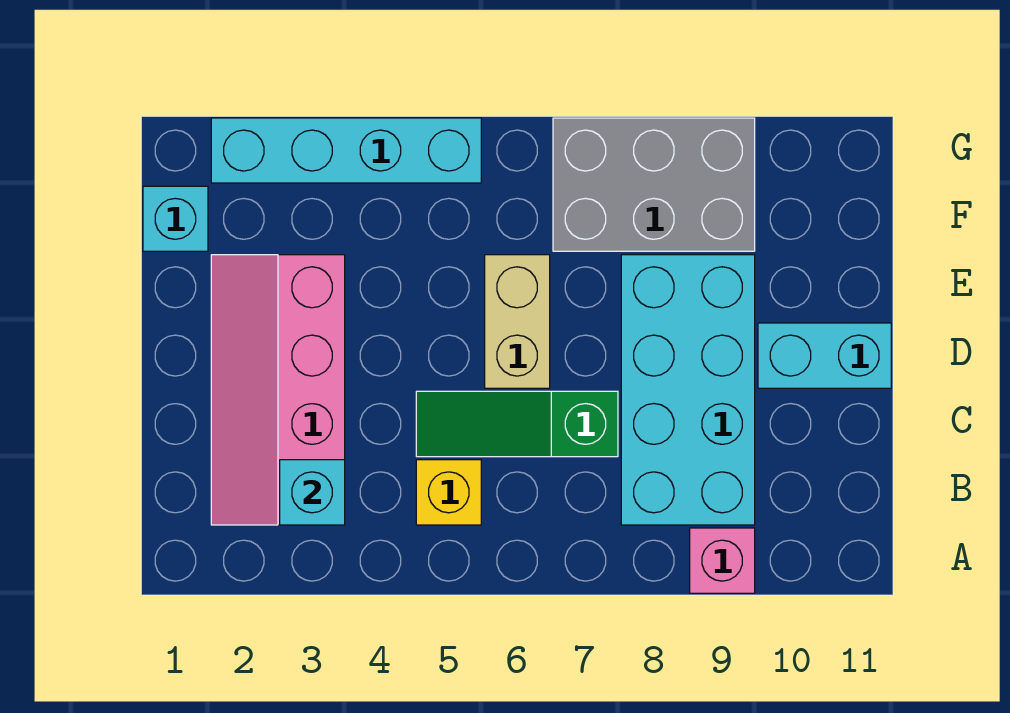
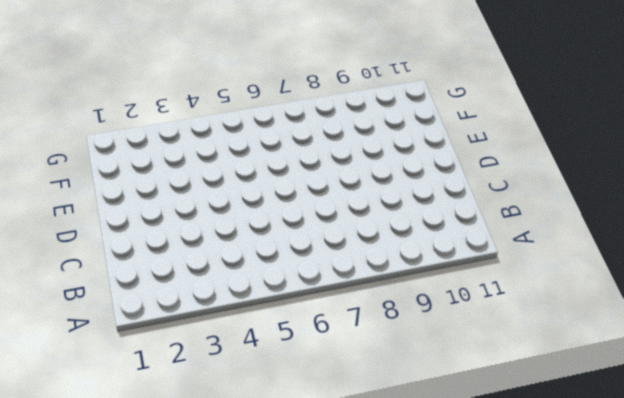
none -> pink 1x1 brick [690,528,755,593]
none -> pink 2x4 slope [211,255,345,525]

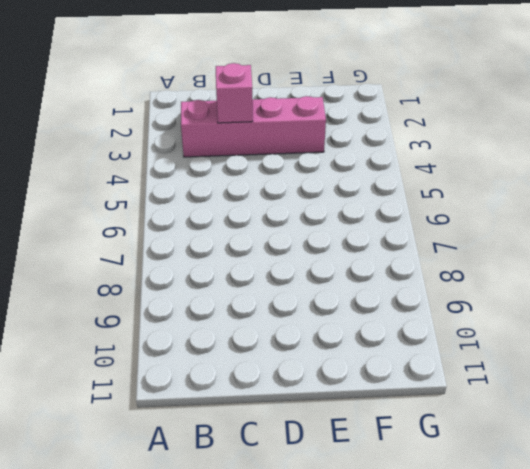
pink 1x1 brick [216,63,253,123] -> pink 1x1 brick moved to [690,528,755,593]
none -> yellow 1x1 brick [416,460,481,525]
none -> cyan 2x4 brick [621,255,755,525]

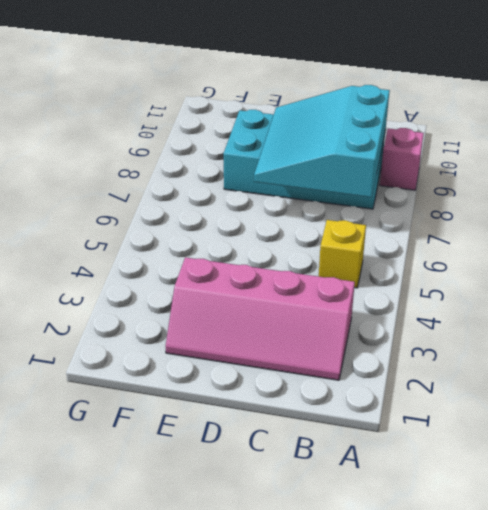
cyan 3x3 slope [254,85,390,197] -> none
none -> green 1x3 slope [416,391,618,457]
none -> tan 1x2 brick [485,255,550,388]

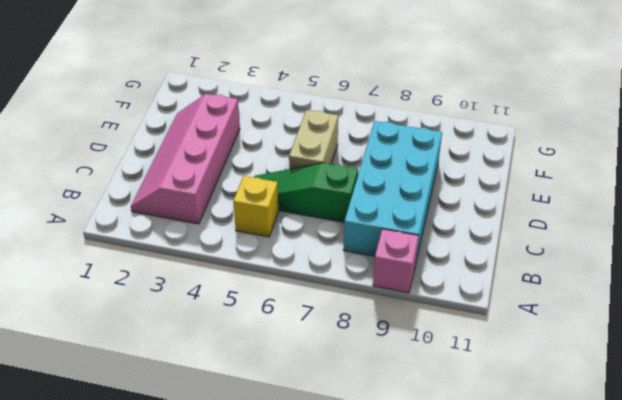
none -> cyan 1x2 brick [758,323,891,388]
none -> cyan 1x1 brick [143,186,208,251]

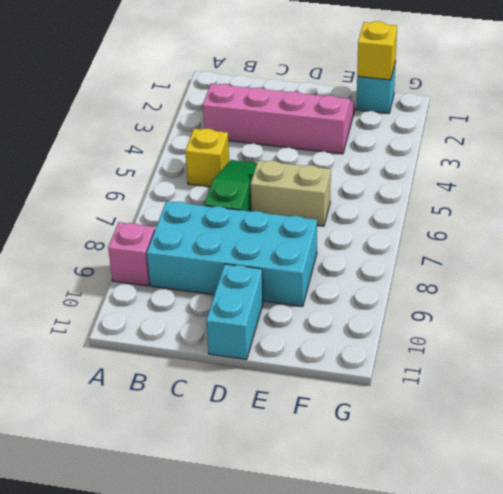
yellow 1x1 brick [357,21,397,80] -> none
none -> grey 2x3 brick [553,118,755,251]
none -> cyan 1x4 brick [211,118,481,183]

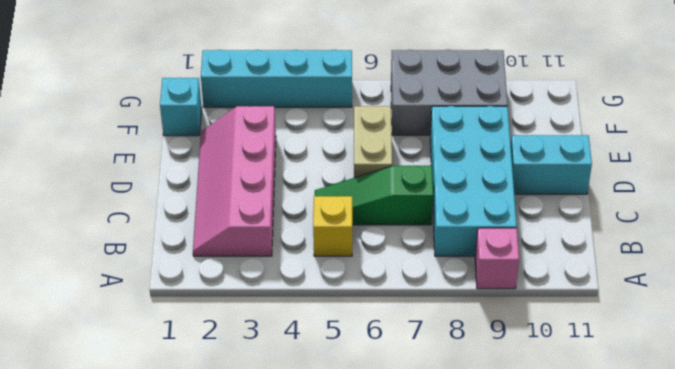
none -> cyan 1x1 brick [280,460,345,525]

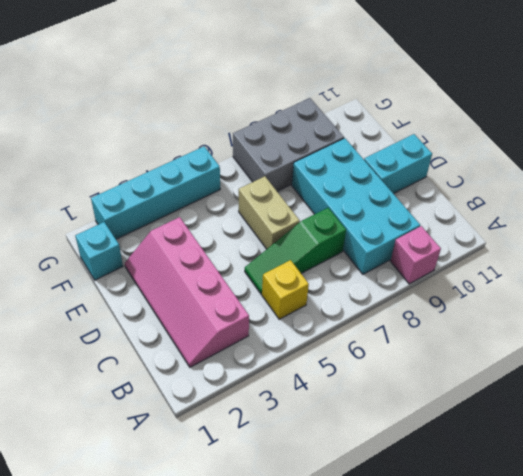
none -> cyan 1x1 brick [280,460,345,525]

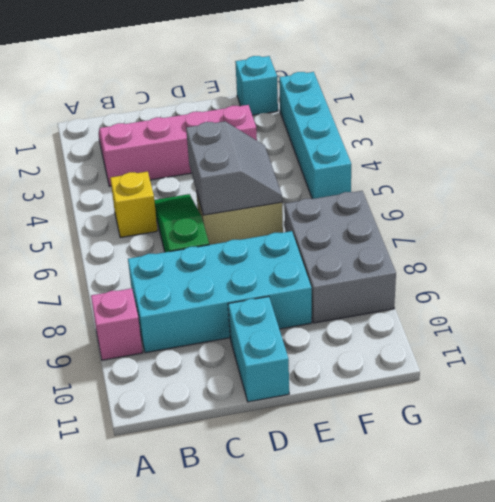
grey 2x2 slope [186,121,282,215] -> none
none -> cyan 1x1 brick [280,460,345,525]

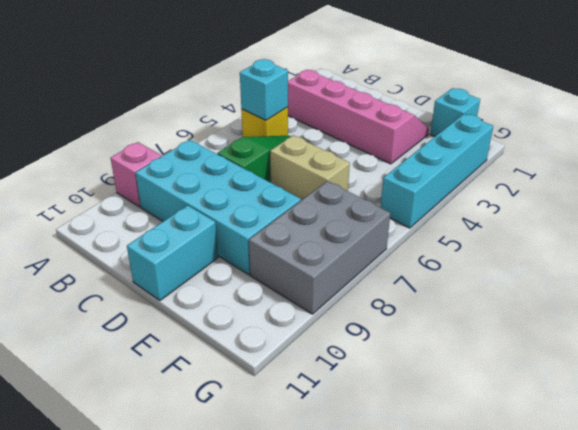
cyan 1x1 brick [240,59,288,120] -> cyan 1x1 brick moved to [280,460,345,525]

